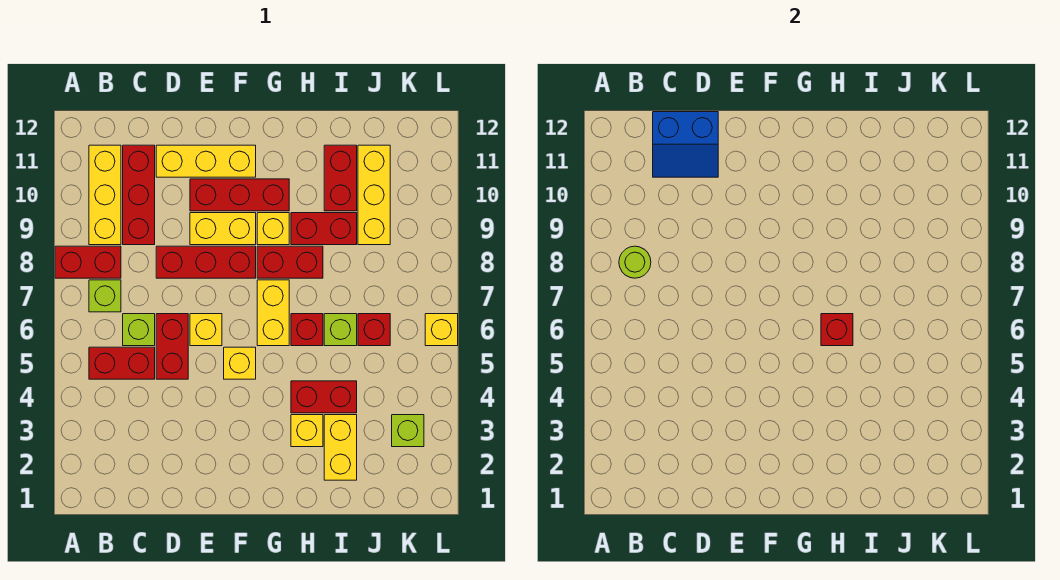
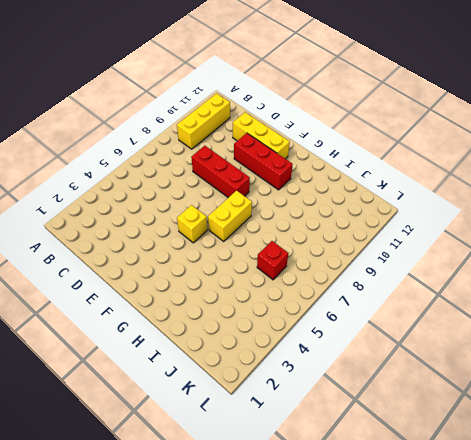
none -> red 1x2 brick [55,246,121,278]
none -> red 1x2 brick [89,347,155,379]
none -> lime 1x1 brick [89,280,121,312]
none -> lime 1x1 brick [123,314,155,346]

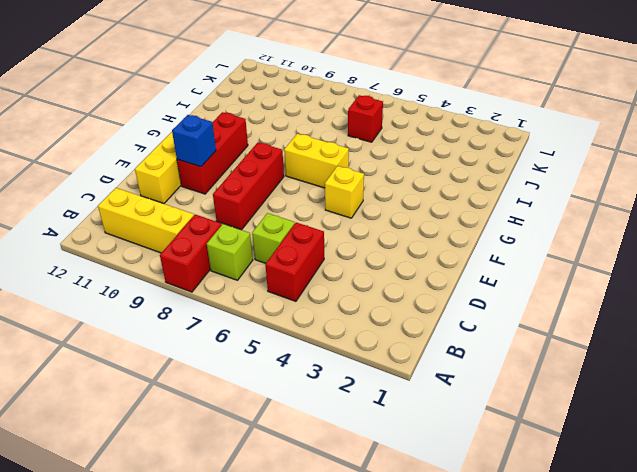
blue 1x1 brick [172,115,216,167] -> none
none -> red 1x3 brick [123,145,155,245]
none -> red 1x2 brick [156,314,188,379]
none -> yellow 1x1 brick [190,314,222,346]
none -> yellow 1x2 brick [190,213,256,245]

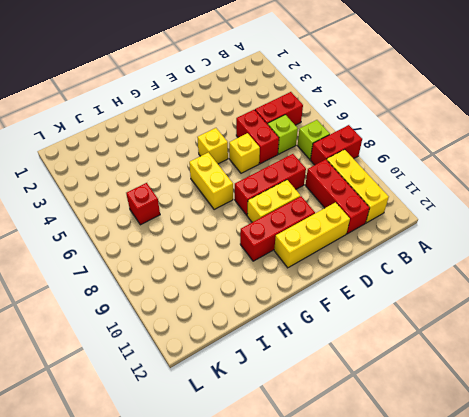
none -> red 1x2 brick [257,246,323,278]
none -> yellow 1x1 brick [257,213,289,245]
none -> yellow 1x1 brick [291,415,323,447]
none -> red 1x2 brick [291,381,357,413]

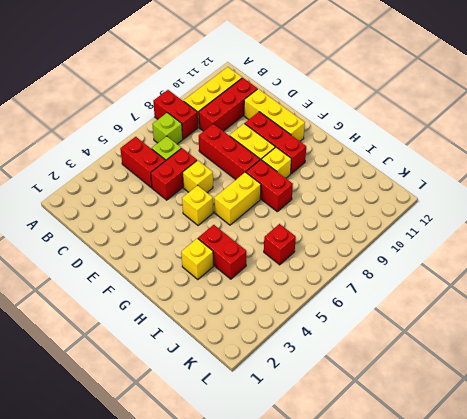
none -> red 1x1 brick [291,314,323,346]
none -> red 1x2 brick [291,213,357,245]
none -> yellow 1x2 brick [324,415,357,480]
none -> lime 1x1 brick [324,314,357,346]

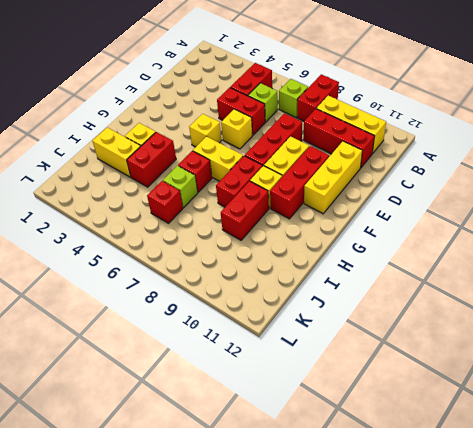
none -> red 1x2 brick [324,145,357,211]
none -> yellow 1x3 brick [358,145,390,245]
none -> lime 1x1 brick [392,415,424,447]
none -> yellow 1x1 brick [425,314,458,346]

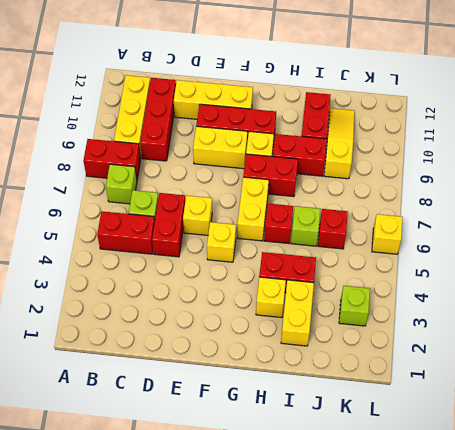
yellow 1x3 slope [324,108,355,179] -> yellow 1x3 brick [358,145,390,245]
none -> red 1x3 brick [156,246,256,278]
none -> lime 1x1 round brick [619,246,651,278]
none -> blue 2x2 slope [653,112,718,177]
none -> red 1x1 brick [821,314,853,346]

